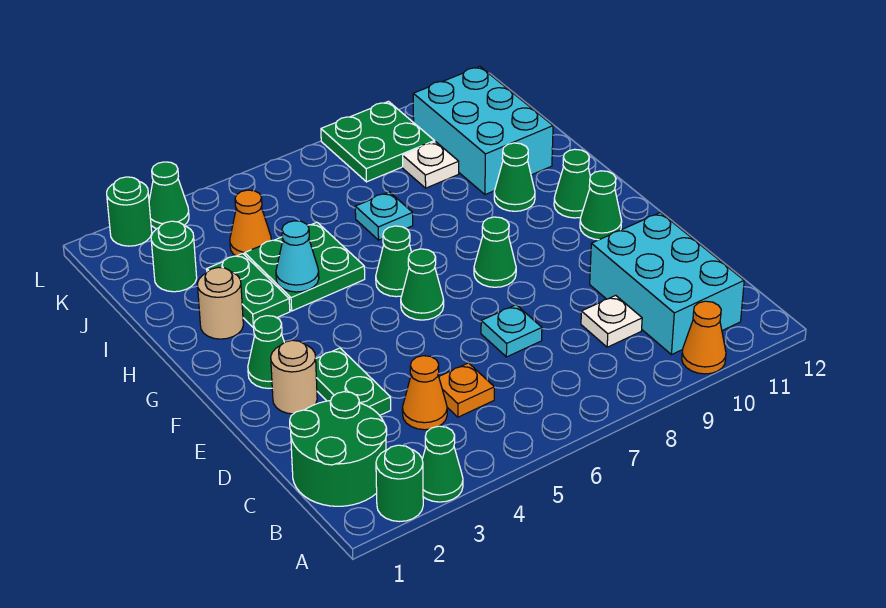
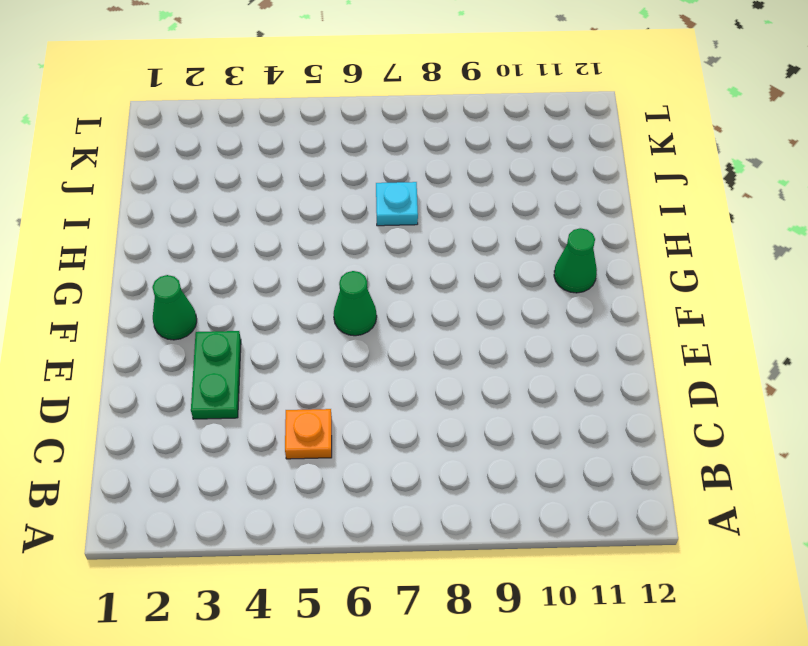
none -> green 1x1 round brick [376,445,423,522]
none -> green 1x1 cone [422,426,463,502]
none -> orange 1x1 cone [682,301,726,374]
none -> green 2x2 round brick [290,392,387,506]

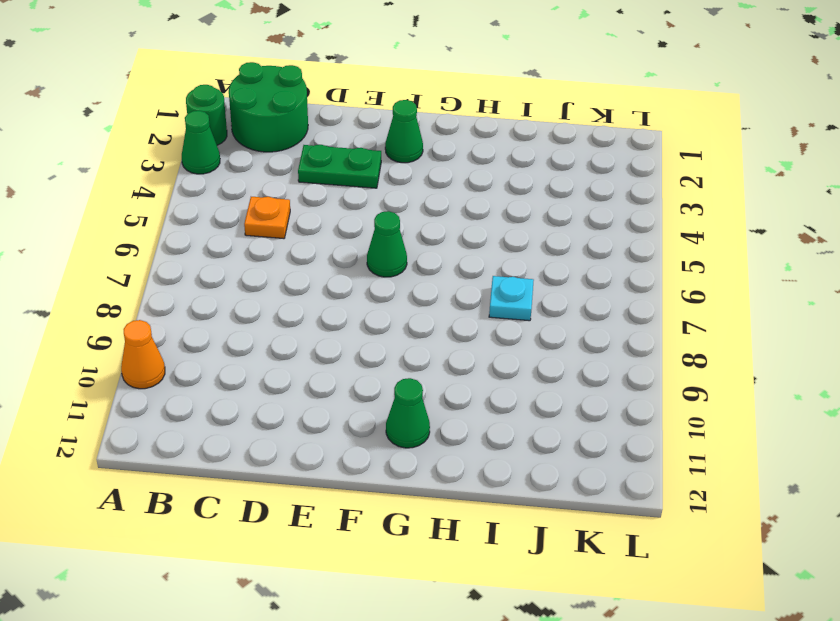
none -> cyan 2x3 brick [590,213,744,355]
none -> orange 1x1 cone [402,356,447,430]
none -> white 1x1 plate [581,295,642,347]
none -> cyan 1x1 plate [481,305,542,357]

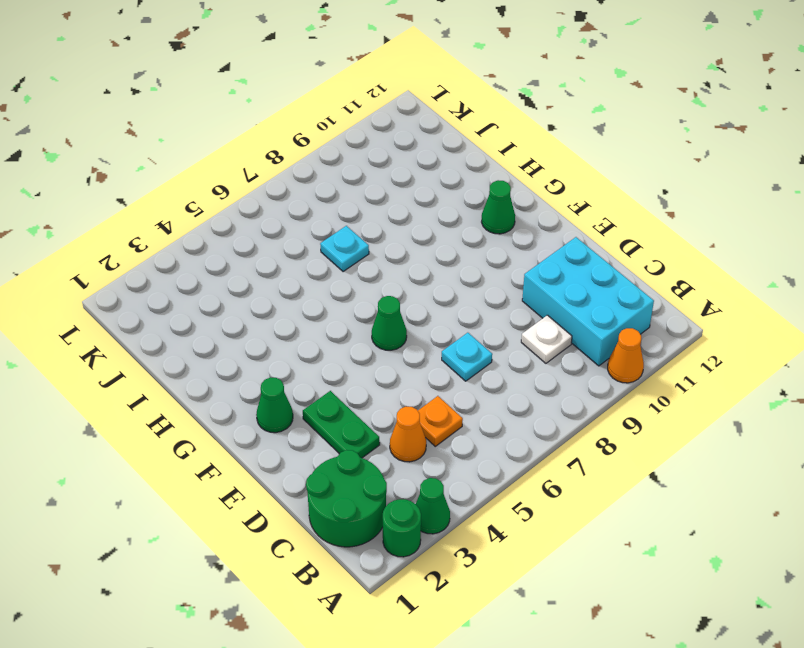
none -> tan 1x1 round brick [271,340,317,414]
none -> green 1x1 cone [474,217,516,287]
none -> green 1x1 cone [580,171,622,240]
none -> green 1x1 cone [376,226,411,297]

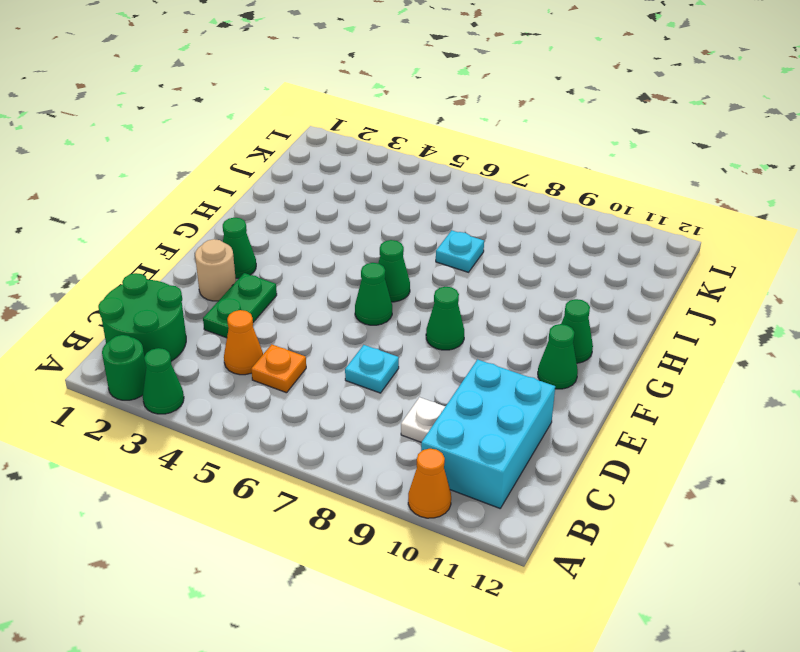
none -> tan 1x1 round brick [197,267,243,339]
none -> green 1x2 plate [207,254,290,327]
none -> green 2x2 plate [245,222,365,311]
none -> green 1x1 cone [494,143,535,211]

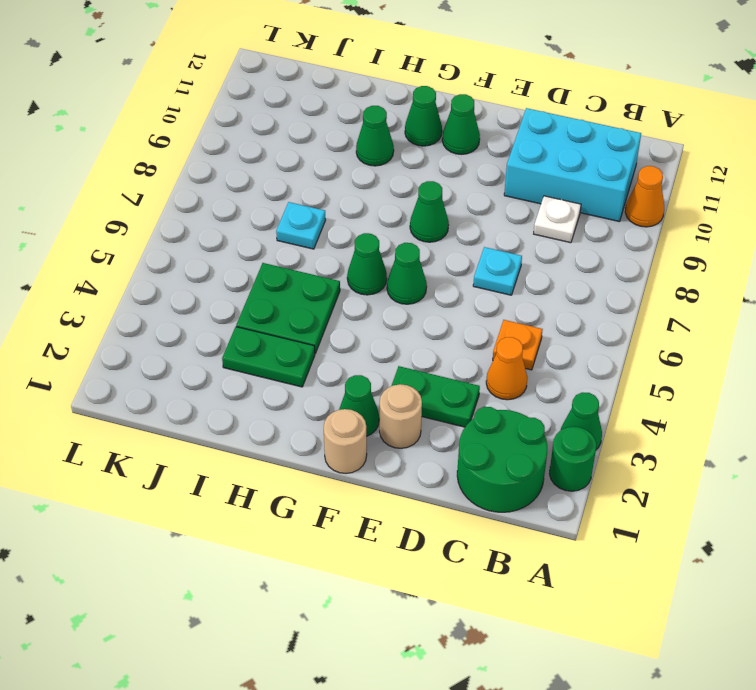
tan 1x1 round brick [324,409,367,473] -> tan 1x1 round brick moved to [197,267,243,339]
none -> cyan 2x3 brick [413,67,553,195]
none -> green 1x1 round brick [151,221,197,292]
none -> orange 1x1 cone [230,190,271,256]
none -> white 1x1 plate [403,142,459,188]

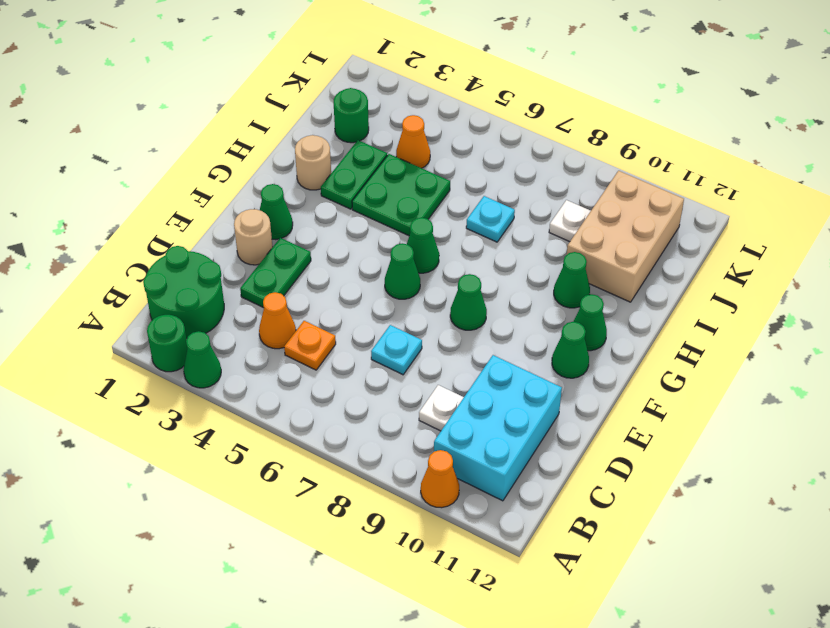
tan 2x3 brick [567,171,684,302] -> cyan 2x3 brick [413,67,553,195]
none -> green 2x2 plate [321,101,435,182]
none -> green 1x1 round brick [107,177,152,246]
none -> green 1x1 cone [149,162,189,229]
none -> cyan 1x1 cone [276,221,319,292]

